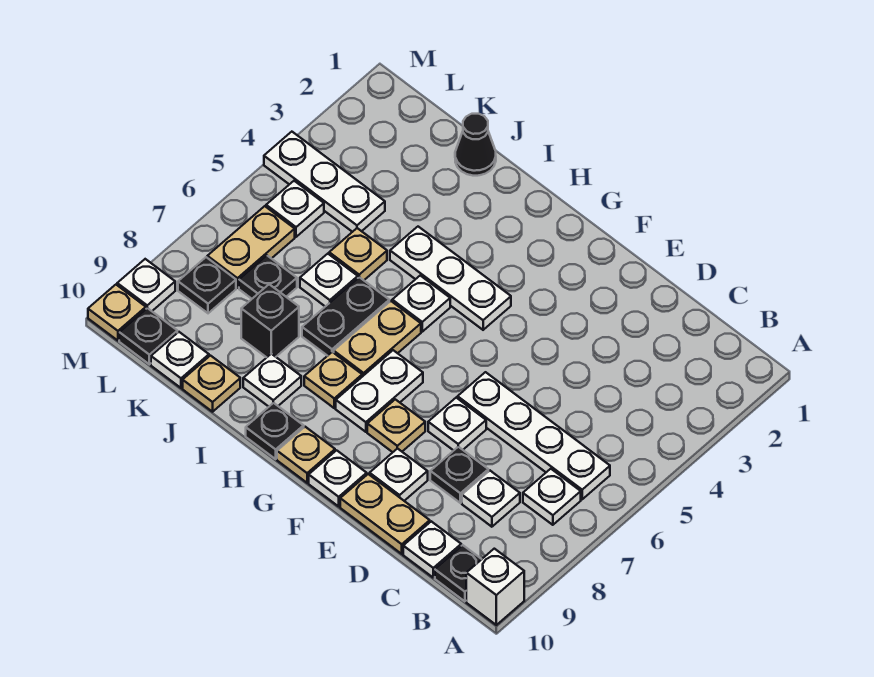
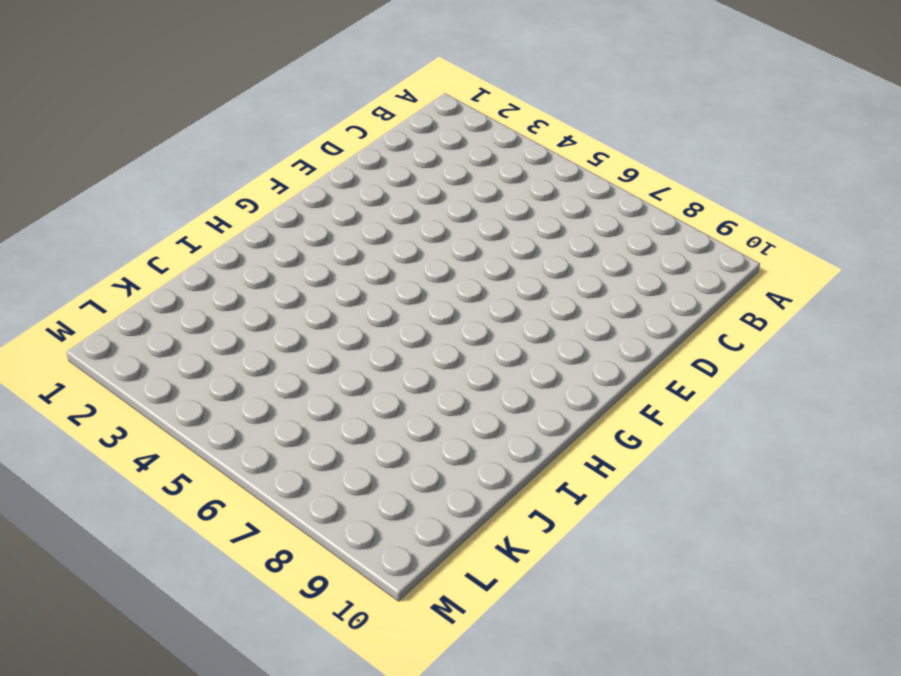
none -> white 1x1 brick [466,549,524,625]
none -> white 1x4 plate [458,372,610,499]
none -> white 1x1 plate [523,469,581,525]
none -> black 1x1 plate [435,545,482,601]

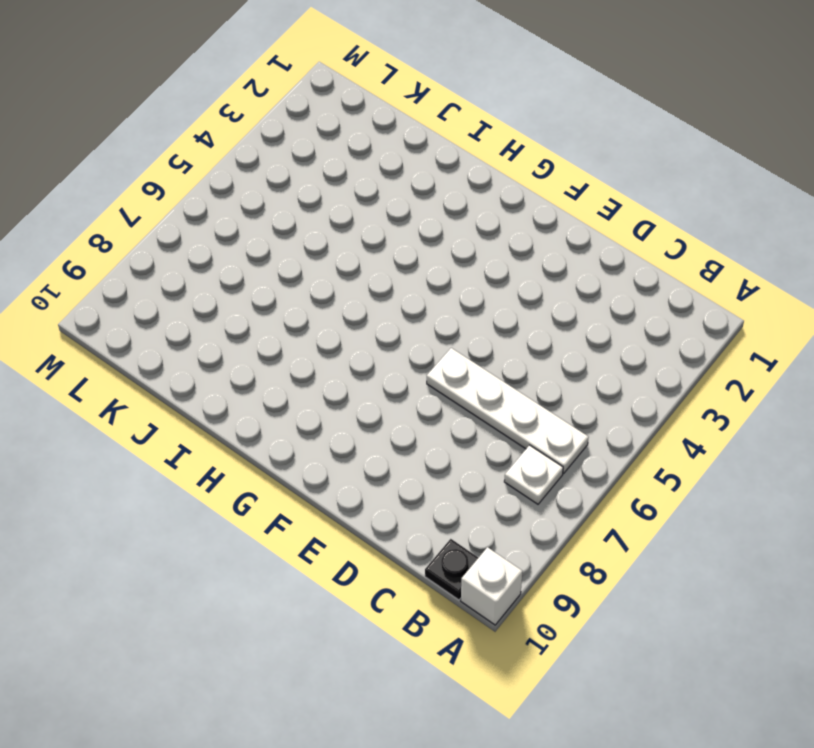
none -> white 1x1 plate [462,471,520,527]
none -> white 1x1 plate [403,521,461,578]
none -> black 1x1 plate [430,447,488,503]
none -> tan 1x2 plate [340,474,430,554]

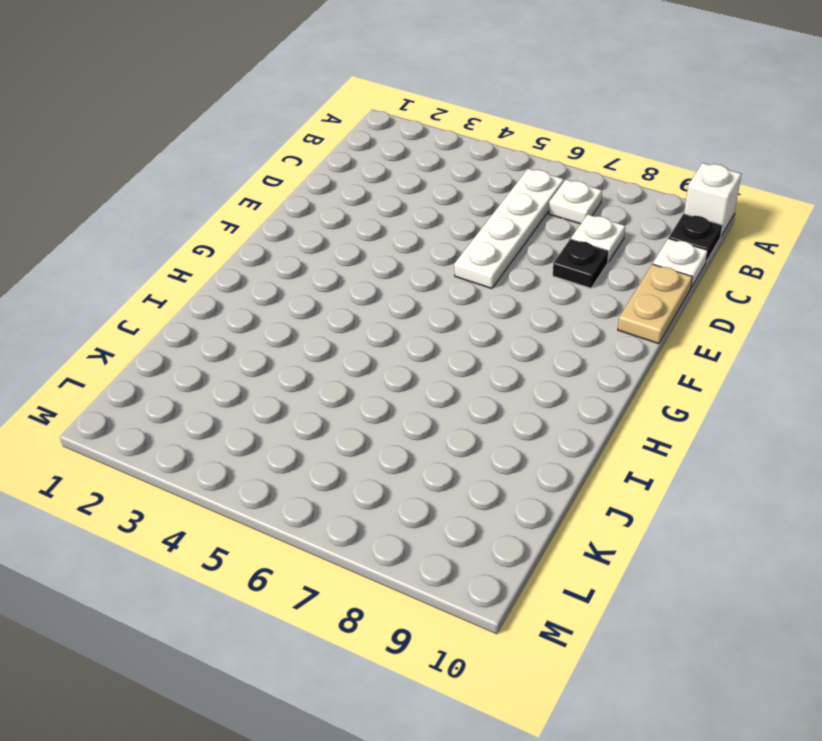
none -> white 1x1 plate [428,398,486,451]
none -> white 1x1 plate [370,448,428,501]
none -> tan 1x1 plate [367,399,425,452]
none -> white 1x1 plate [309,450,367,506]

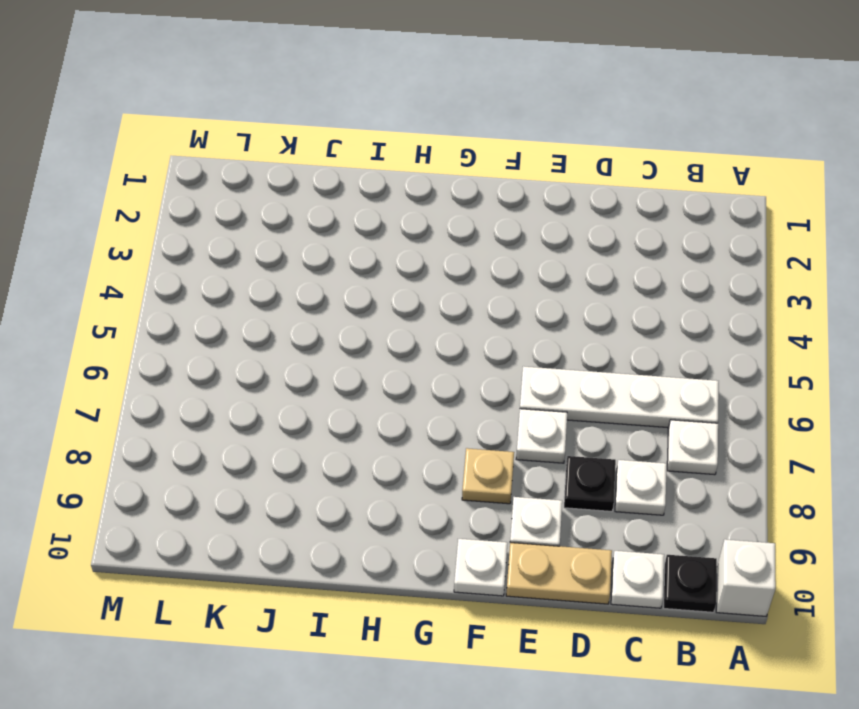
none -> white 1x3 plate [390,227,511,330]
none -> white 1x2 plate [336,350,423,432]
none -> tan 1x1 plate [277,427,335,483]
none -> white 1x1 plate [392,276,450,332]

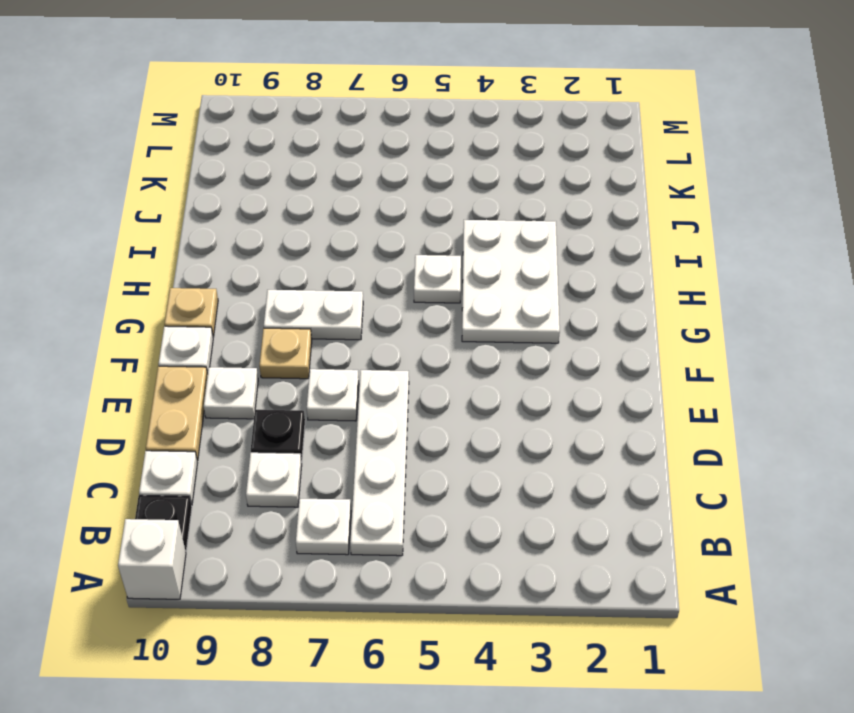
white 2x3 plate [462,220,560,343] -> white 1x3 plate [390,227,511,330]
none -> tan 1x2 plate [334,301,421,377]
none -> tan 1x1 plate [304,352,362,408]
none -> black 1x1 plate [246,403,304,459]
none -> black 1x2 plate [302,277,389,356]

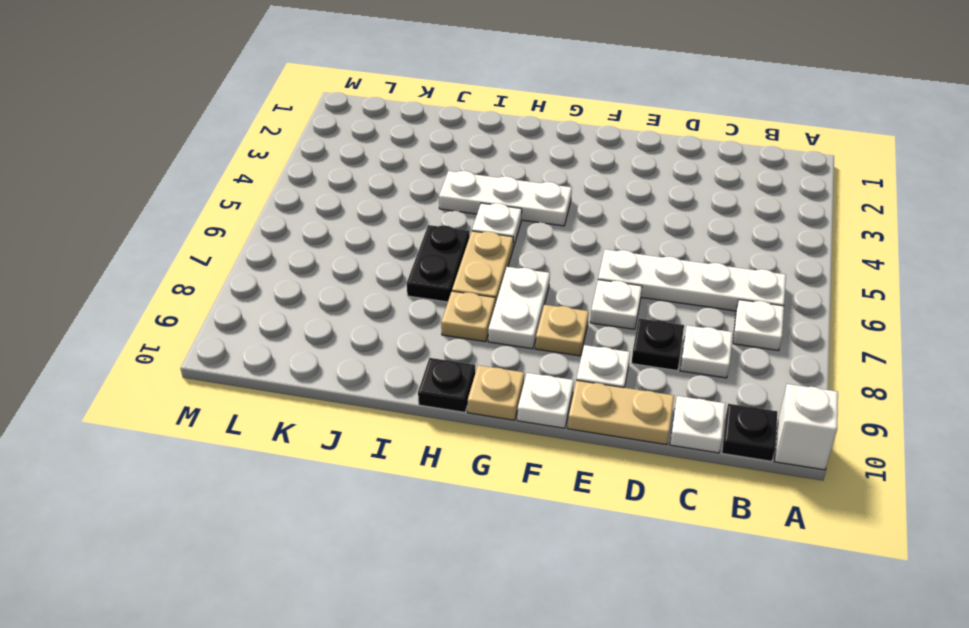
none -> white 1x1 plate [243,354,301,407]
none -> black 1x1 cone [455,114,496,176]
none -> tan 1x1 plate [329,228,387,280]
none -> white 1x1 plate [300,254,358,306]

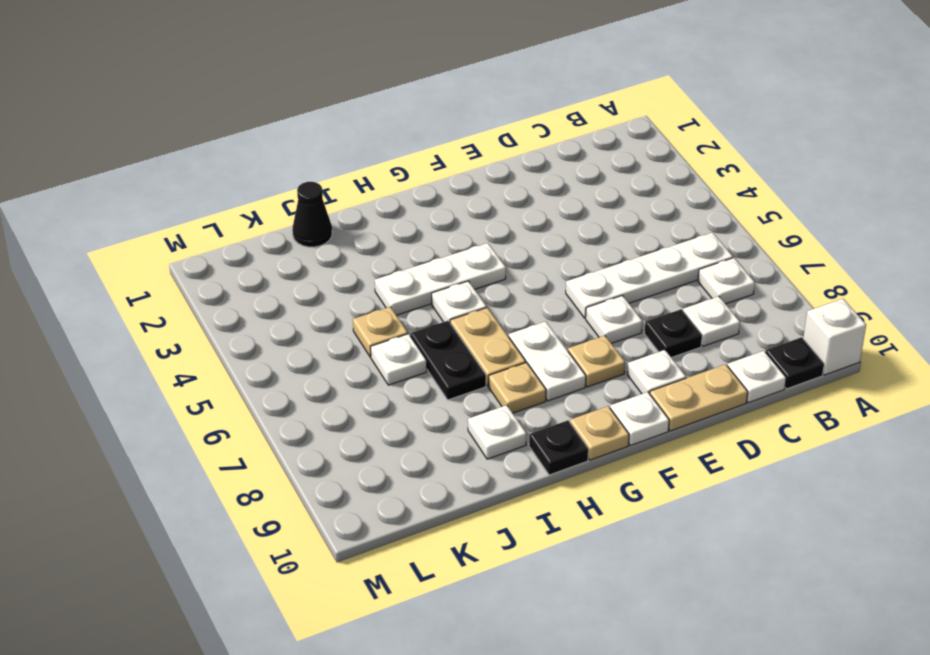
none -> black 1x1 brick [241,284,299,357]
none -> tan 1x1 plate [183,356,240,412]
none -> white 1x3 plate [264,132,385,232]
none -> black 1x1 plate [239,256,297,299]

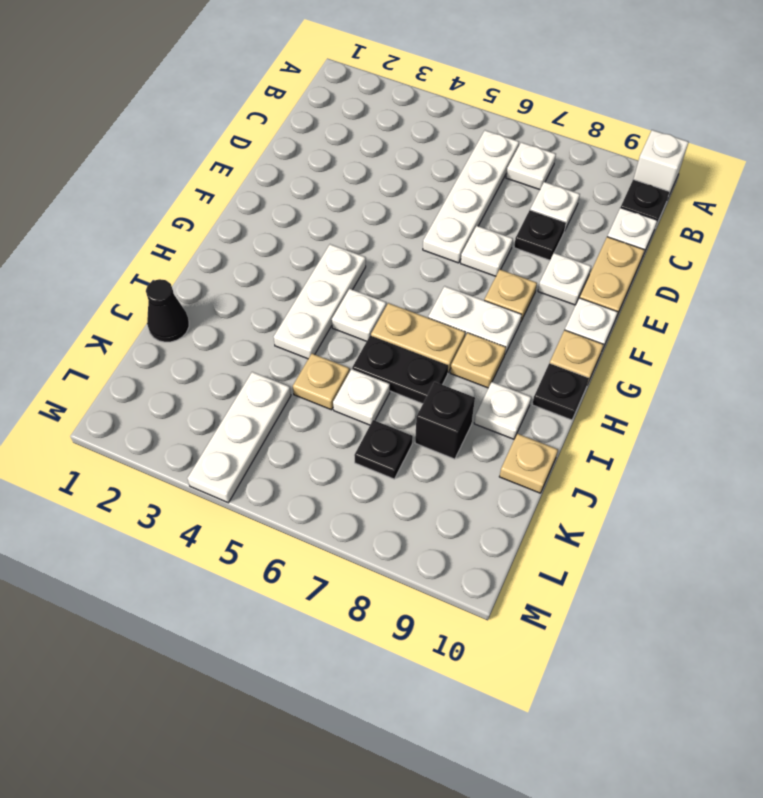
none -> white 1x1 plate [151,332,209,388]
none -> white 1x1 plate [266,181,324,237]
none -> tan 1x2 plate [207,206,295,288]
none -> black 1x1 plate [178,257,236,313]

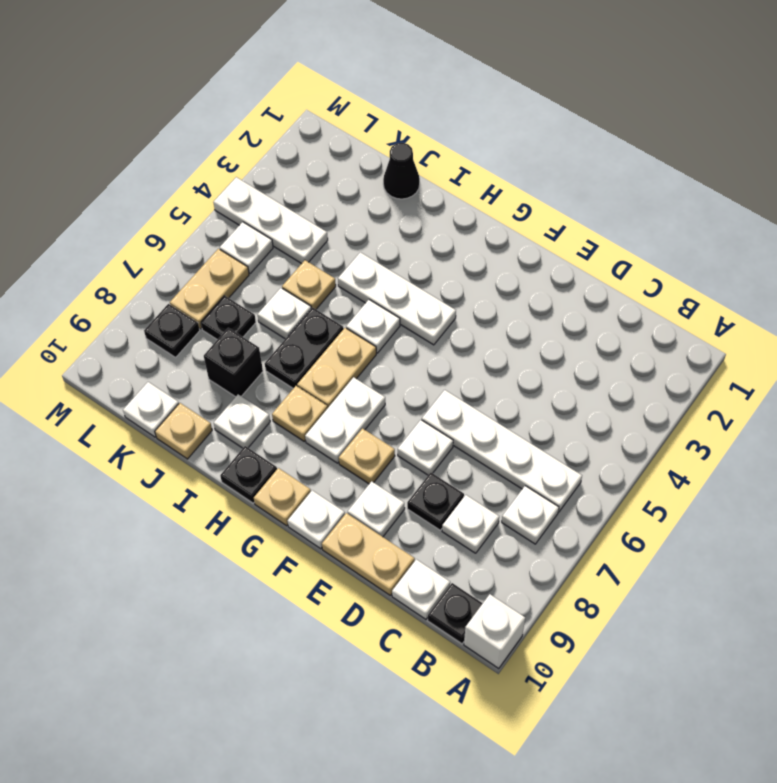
none -> black 1x1 plate [119,308,177,364]
none -> white 1x1 plate [117,259,175,311]
none -> tan 1x1 plate [88,285,146,341]

